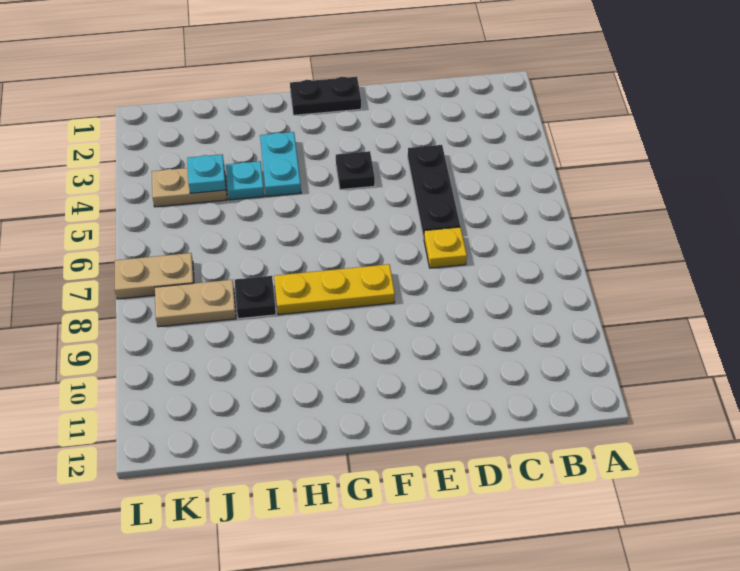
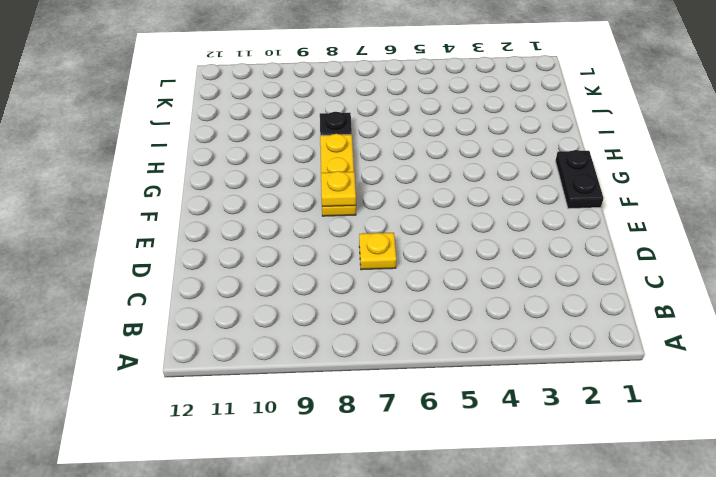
yellow 1x1 plate [321,171,356,207] -> none
none -> black 1x3 plate [408,145,460,237]
none -> black 1x1 plate [336,151,375,190]
none -> cyan 1x2 plate [260,132,301,196]

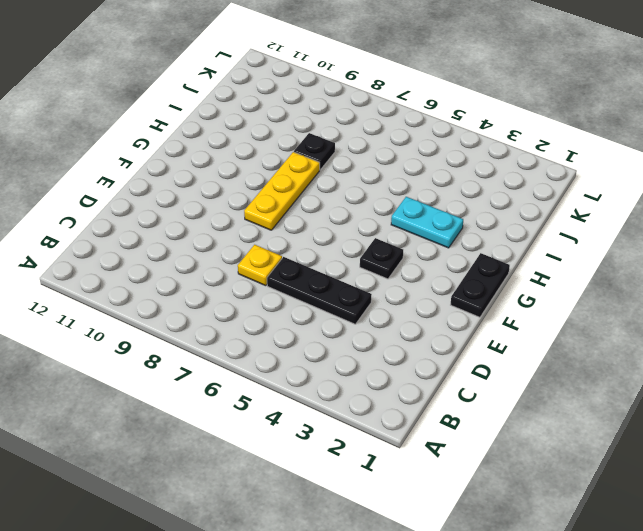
none -> cyan 1x1 plate [226,161,264,200]
none -> tan 1x2 plate [152,168,227,207]
none -> tan 1x2 plate [155,280,236,327]

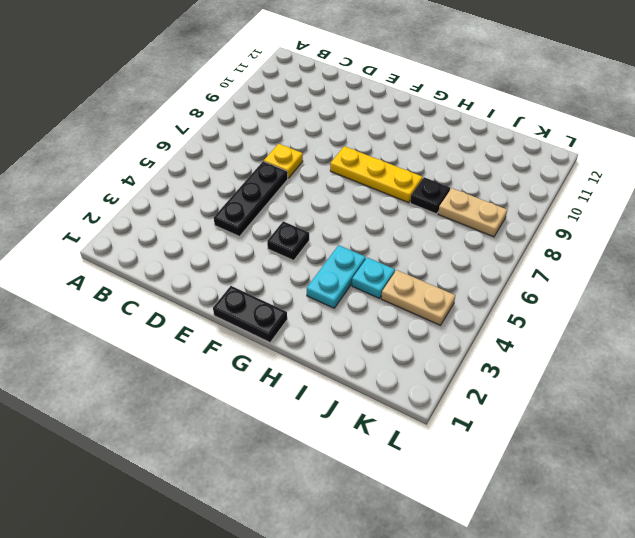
none -> tan 1x2 plate [115,253,194,299]
none -> cyan 1x1 plate [187,154,226,193]

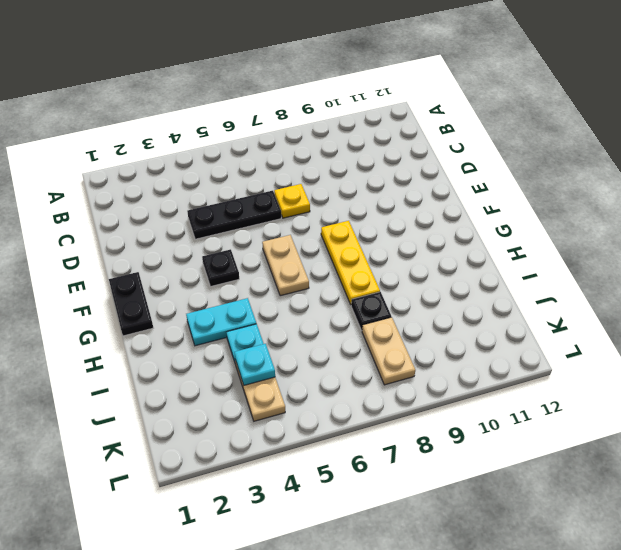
tan 1x2 plate [262,235,309,296] -> tan 1x2 plate moved to [115,253,194,299]

